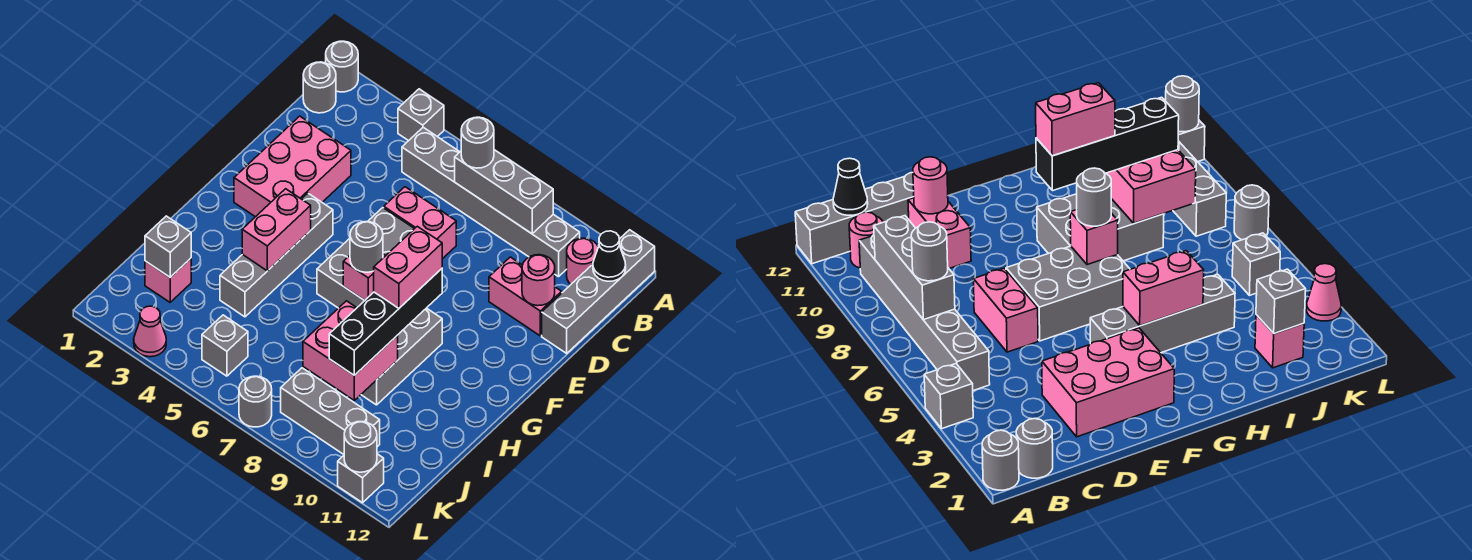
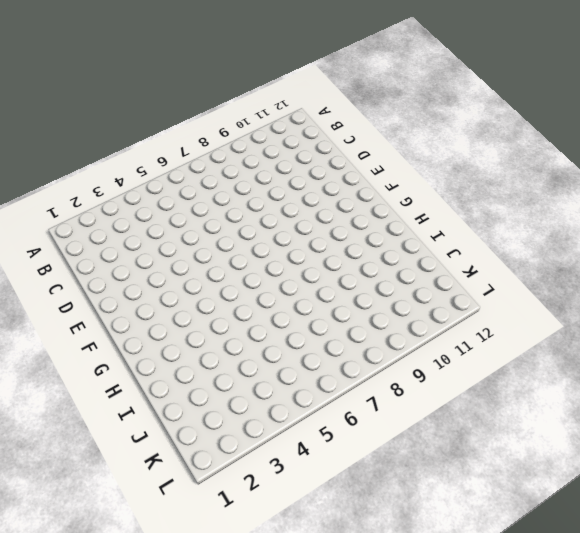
none -> grey 1x1 round brick [326,41,358,92]
none -> grey 1x1 brick [398,89,444,141]
none -> grey 1x4 brick [542,230,655,353]
none -> grey 1x1 round brick [303,62,336,113]

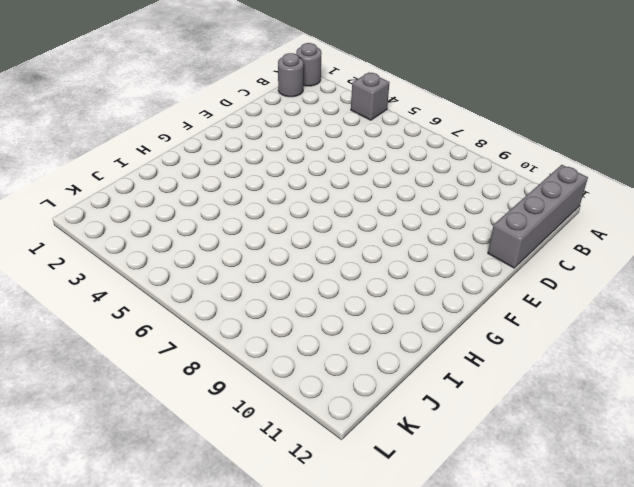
none -> grey 1x6 brick [402,127,580,277]
none -> pink 1x1 round brick [567,238,598,284]
none -> pink 2x3 brick [234,116,351,217]
none -> pink 1x2 brick [384,187,456,259]

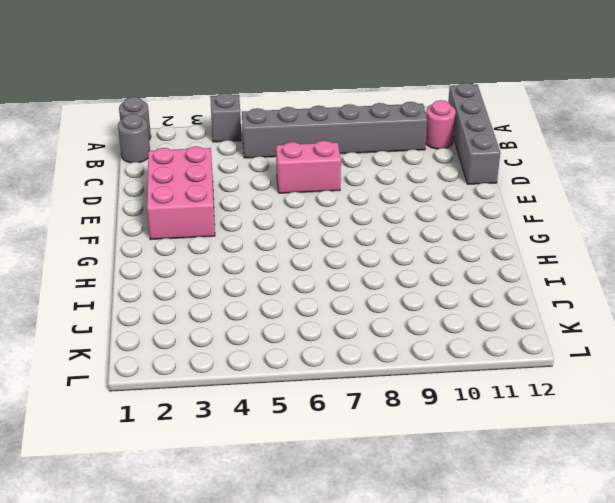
none -> pink 1x2 brick [489,257,562,336]
none -> grey 2x3 brick [317,208,414,308]
none -> grey 1x4 brick [220,193,333,317]
none -> grey 2x3 brick [361,308,442,405]

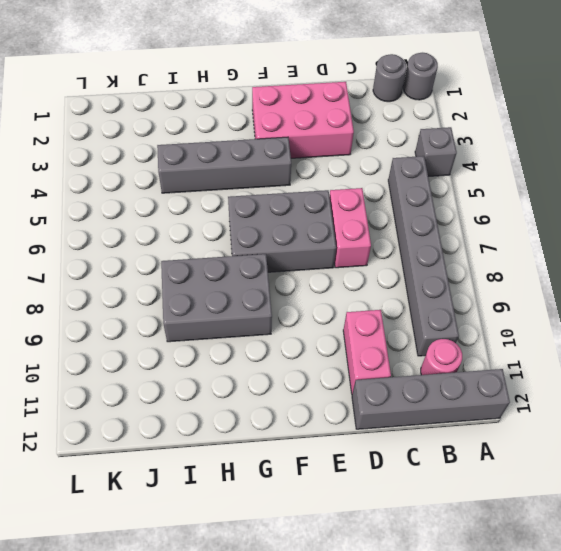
none -> pink 1x1 brick [145,258,191,302]
none -> grey 1x1 brick [202,315,248,376]
none -> grey 1x3 brick [281,368,380,454]
none -> pink 1x1 cone [134,306,166,357]

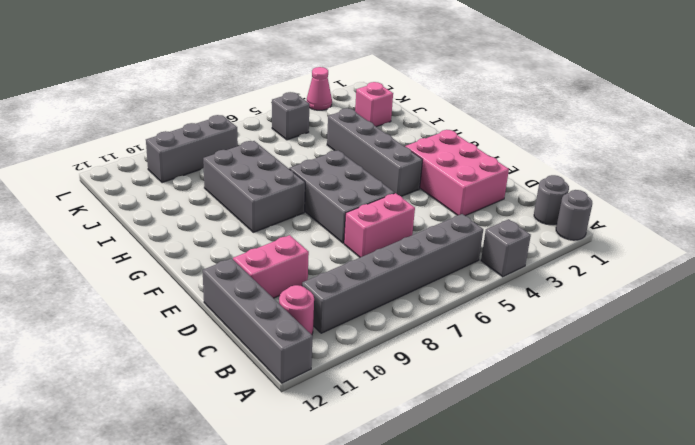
none -> grey 1x1 round brick [239,376,272,427]
none -> grey 1x1 brick [338,454,384,503]
none -> grey 1x3 brick [455,150,553,234]
none -> black 1x1 cone [593,231,626,281]

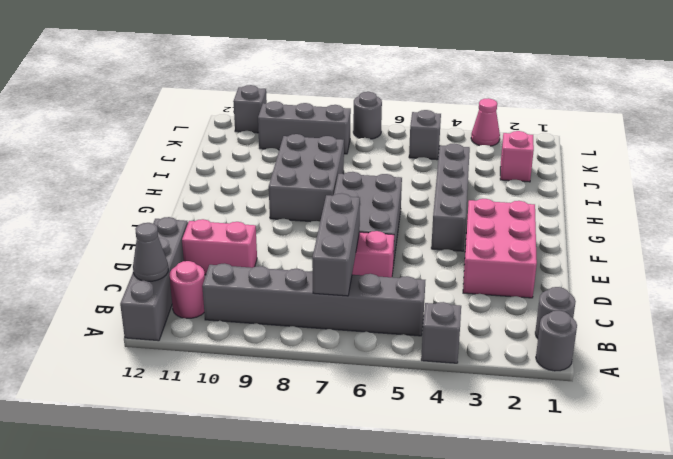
grey 1x3 brick [312,193,360,296] -> grey 1x3 brick turned to [455,150,553,234]
grey 1x1 cone [133,223,168,281] -> black 1x1 cone [593,231,626,281]
none -> pink 1x1 round brick [522,255,555,306]
none -> pink 1x2 brick [242,189,311,271]
none -> pink 1x1 brick [343,254,386,301]
none -> pink 2x2 brick [303,301,398,400]

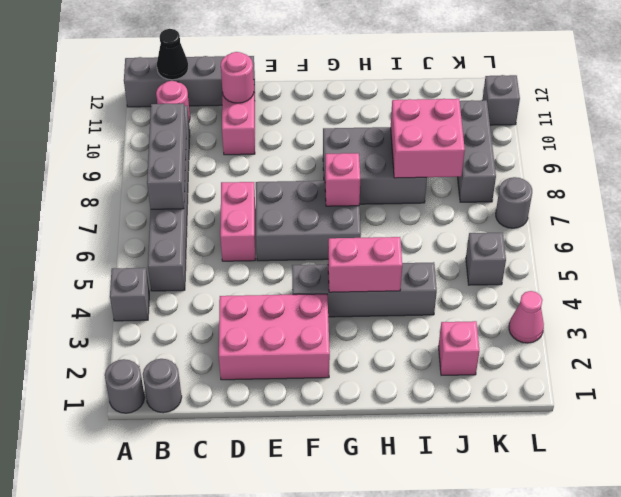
none -> grey 1x1 brick [145,216,191,277]
none -> grey 1x1 round brick [344,422,377,472]
none -> grey 1x1 round brick [461,117,494,168]
none -> grey 1x1 round brick [350,222,383,272]

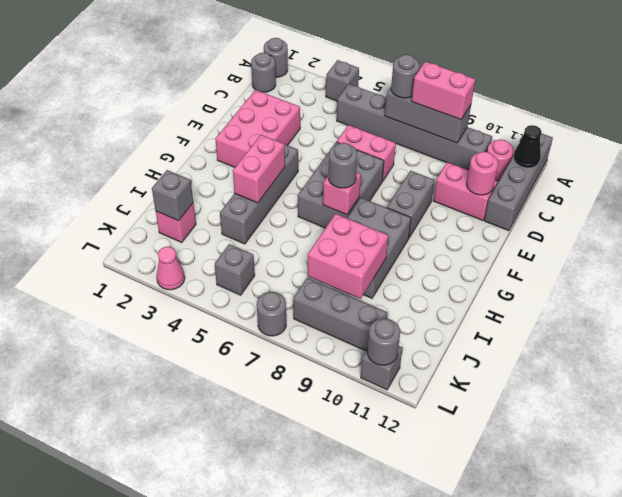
pink 1x2 brick [412,62,475,120] -> pink 1x2 brick turned to [374,226,442,308]
grey 1x2 brick [387,171,435,237] -> none
none -> black 1x4 brick [329,269,442,375]

